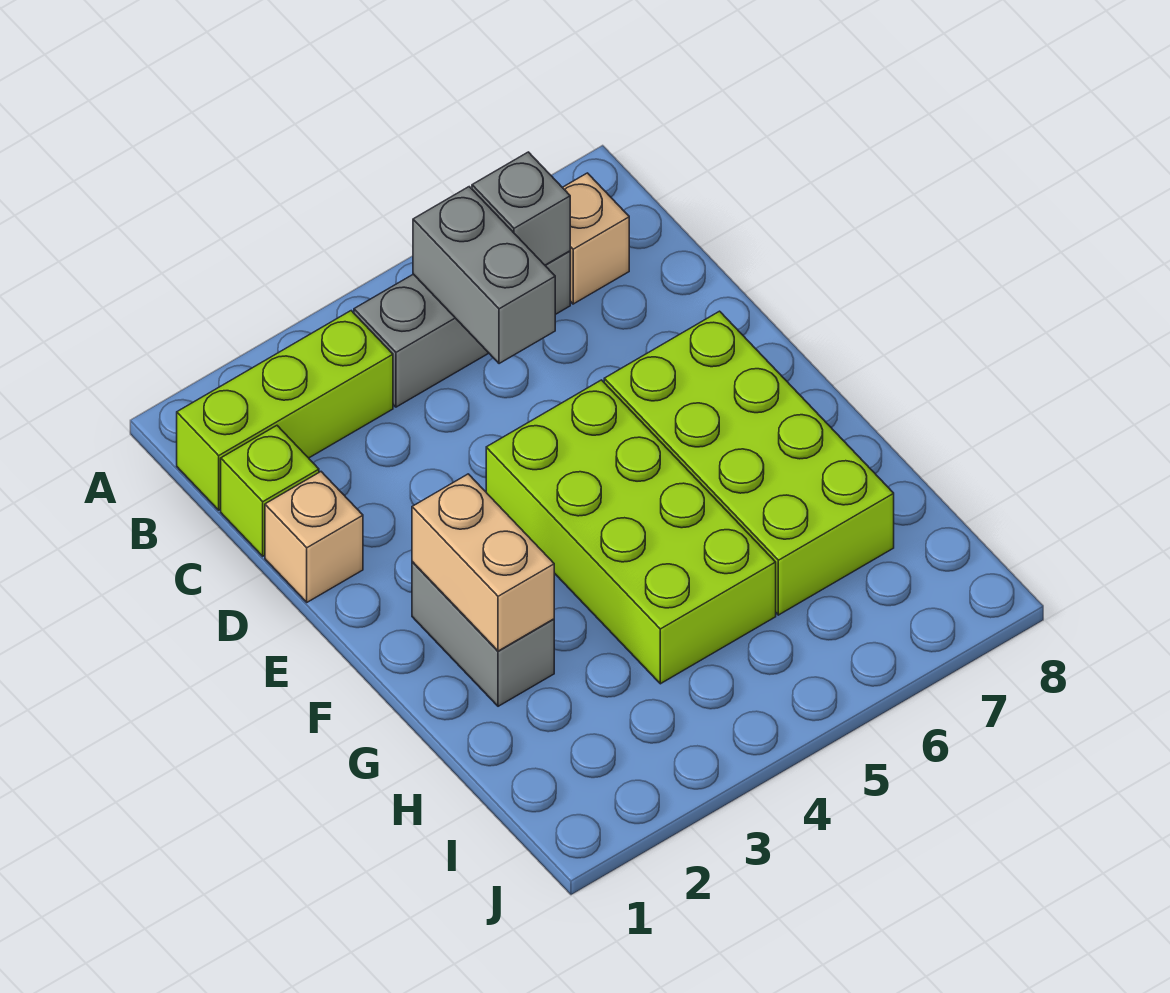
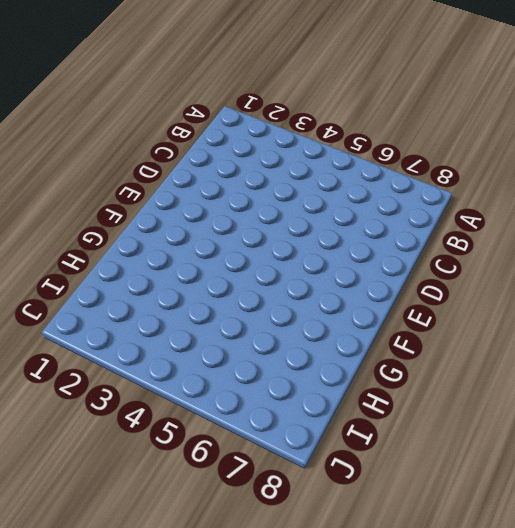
none -> lime 1x3 brick [177,311,393,510]
none -> grey 1x3 brick [354,251,570,407]

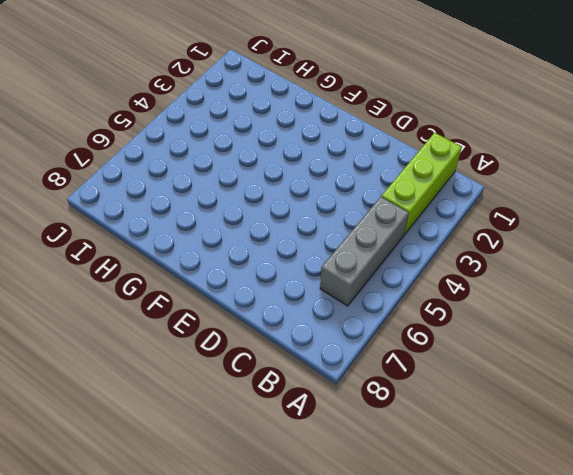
none -> tan 1x1 brick [562,173,629,304]
none -> lime 1x1 brick [221,426,319,556]

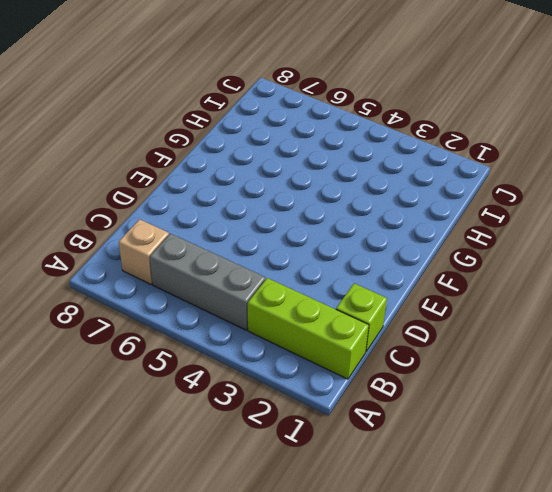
none -> tan 1x1 brick [265,472,363,602]
none -> lime 2x4 brick [486,380,776,684]

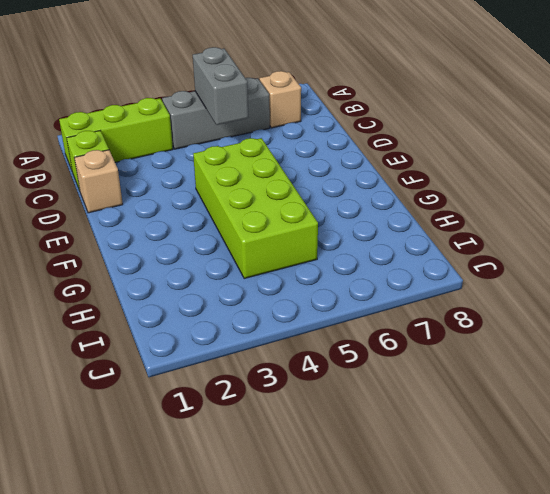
none -> lime 2x4 brick [604,311,894,615]
none -> grey 1x2 brick [412,562,554,706]

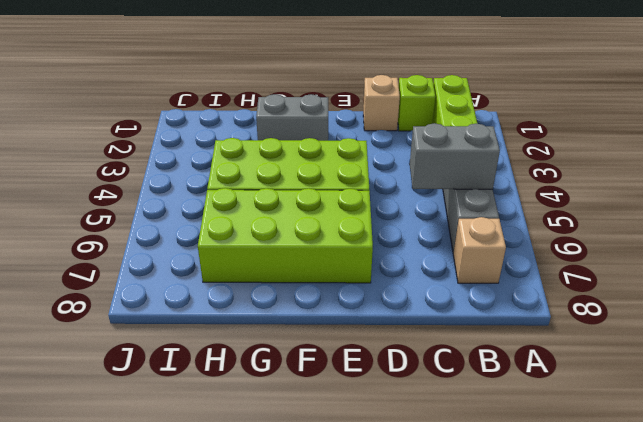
none -> grey 1x1 brick [472,152,570,265]
none -> tan 1x2 brick [412,474,554,651]

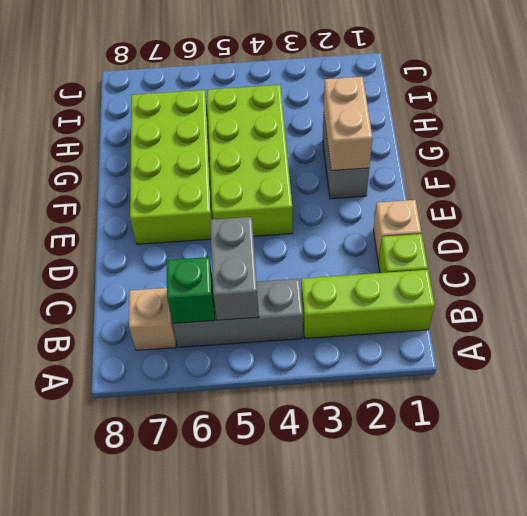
green 1x1 brick [167,257,215,323] -> grey 1x1 brick [472,152,570,265]

